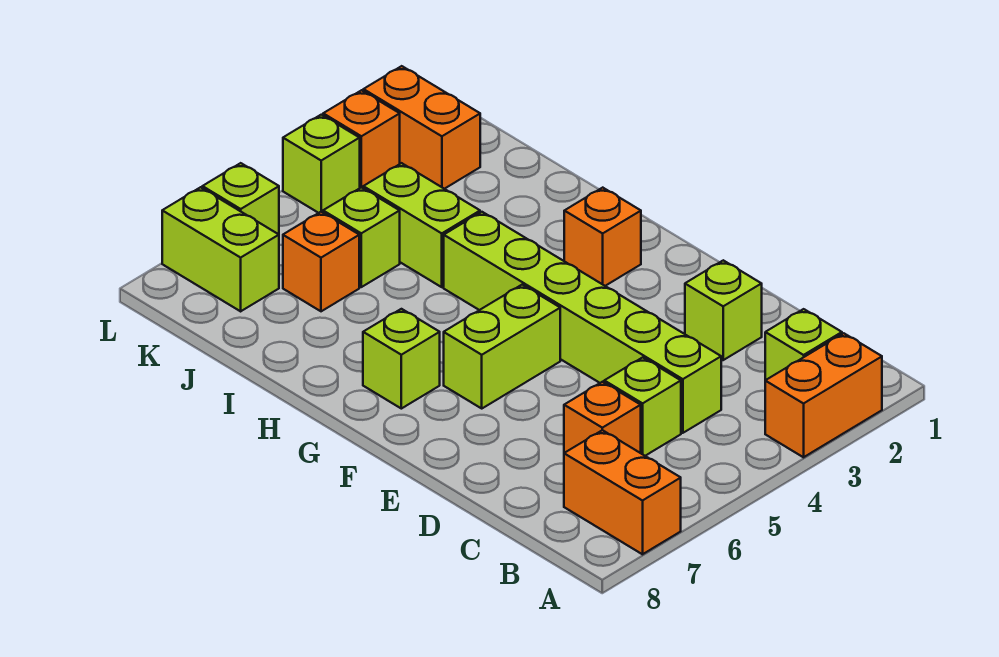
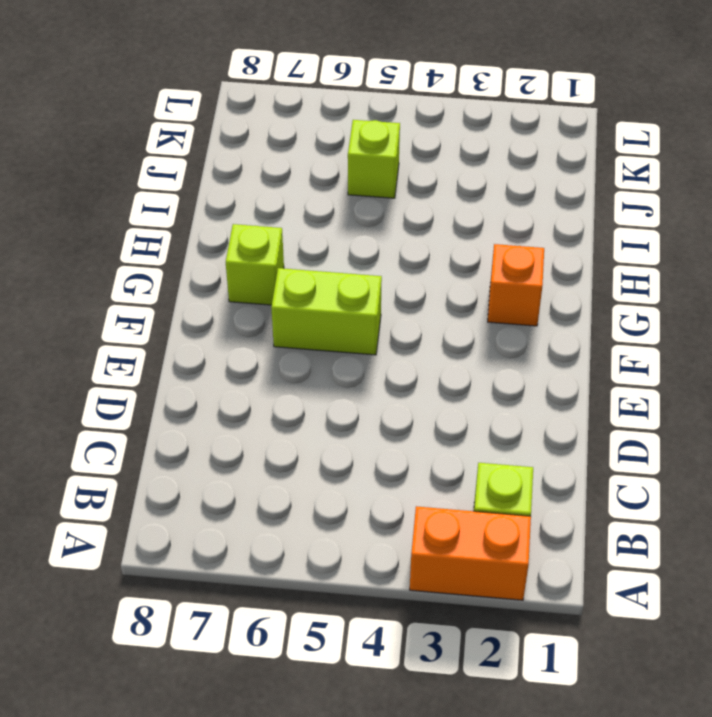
none -> orange 1x2 brick [564,430,681,554]
none -> lime 1x6 brick [444,212,721,433]
none -> lime 1x1 brick [604,357,681,456]

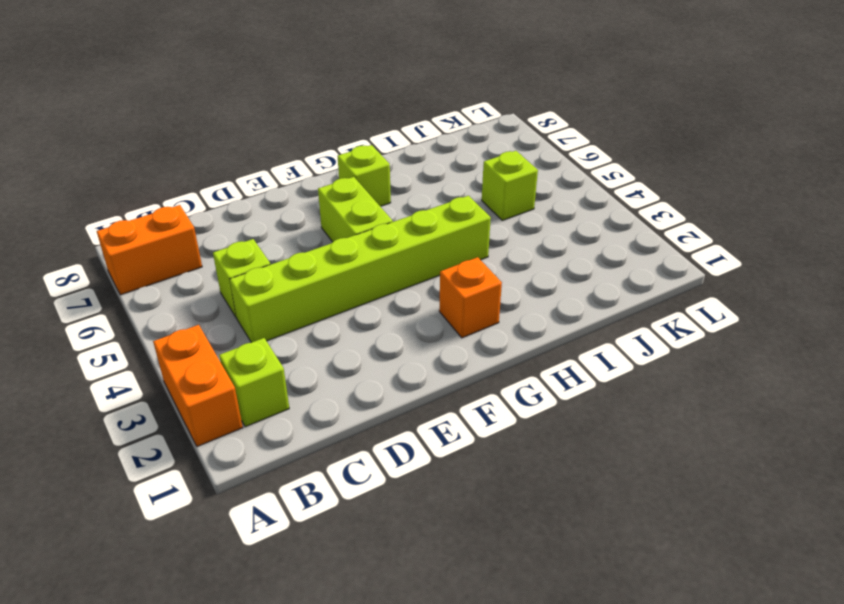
none -> orange 1x1 brick [564,382,641,453]
none -> lime 1x1 brick [685,260,762,360]
none -> lime 1x2 brick [363,163,480,287]

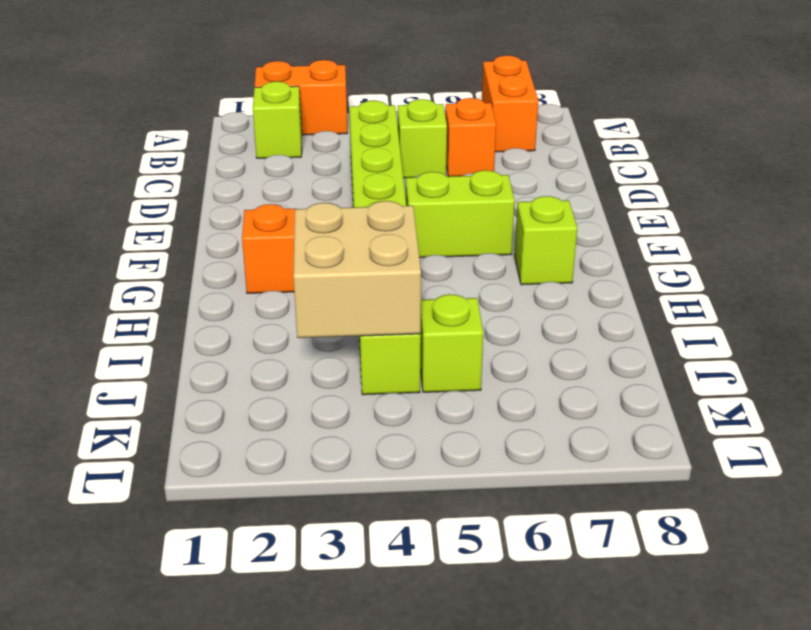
tan 2x2 brick [293,201,421,338] -> none
none -> lime 1x1 brick [685,260,762,360]
none -> orange 1x1 brick [283,212,359,311]
none -> orange 1x2 brick [363,66,480,189]

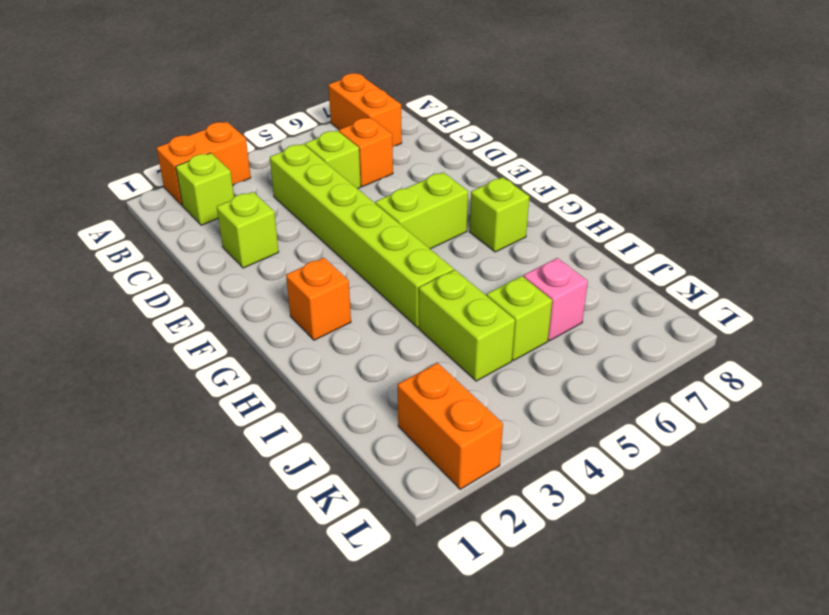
pink 1x1 brick [523,258,588,341] -> orange 1x1 brick [283,212,359,311]
none -> lime 1x2 brick [162,187,279,311]
none -> orange 1x1 brick [323,90,400,188]
none -> lime 1x1 brick [283,115,360,213]

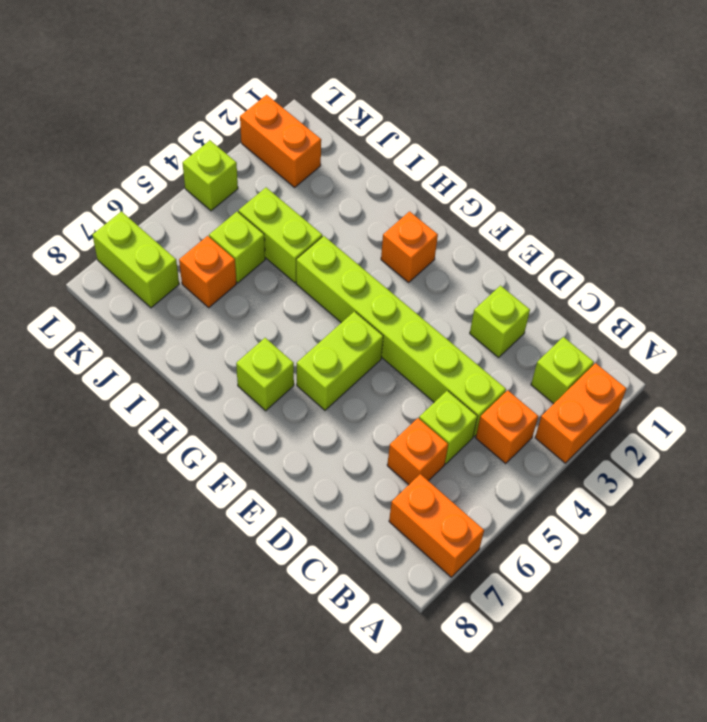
orange 1x1 brick [476,390,538,464] -> orange 1x1 brick moved to [323,90,400,188]
none -> lime 1x1 brick [202,163,279,234]

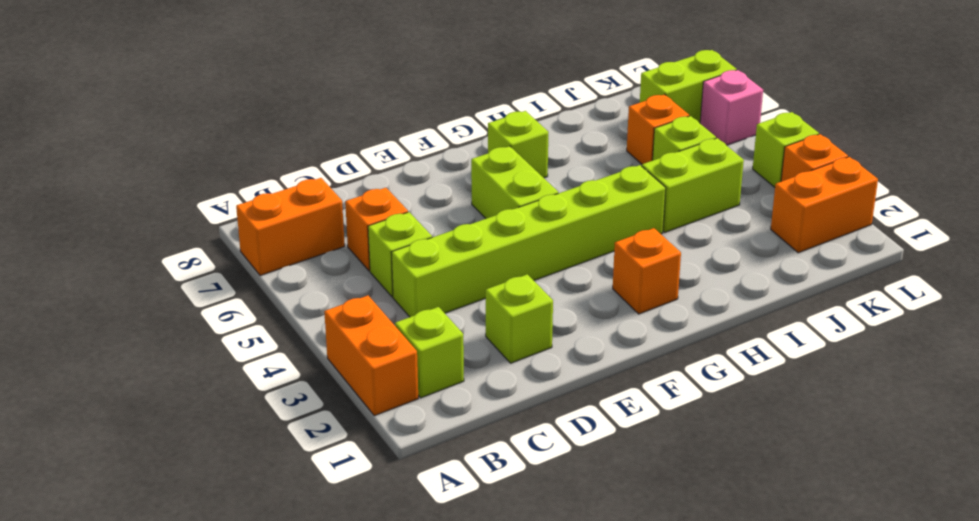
pink 1x1 brick [700,70,763,145] -> lime 1x1 brick [202,163,279,234]

